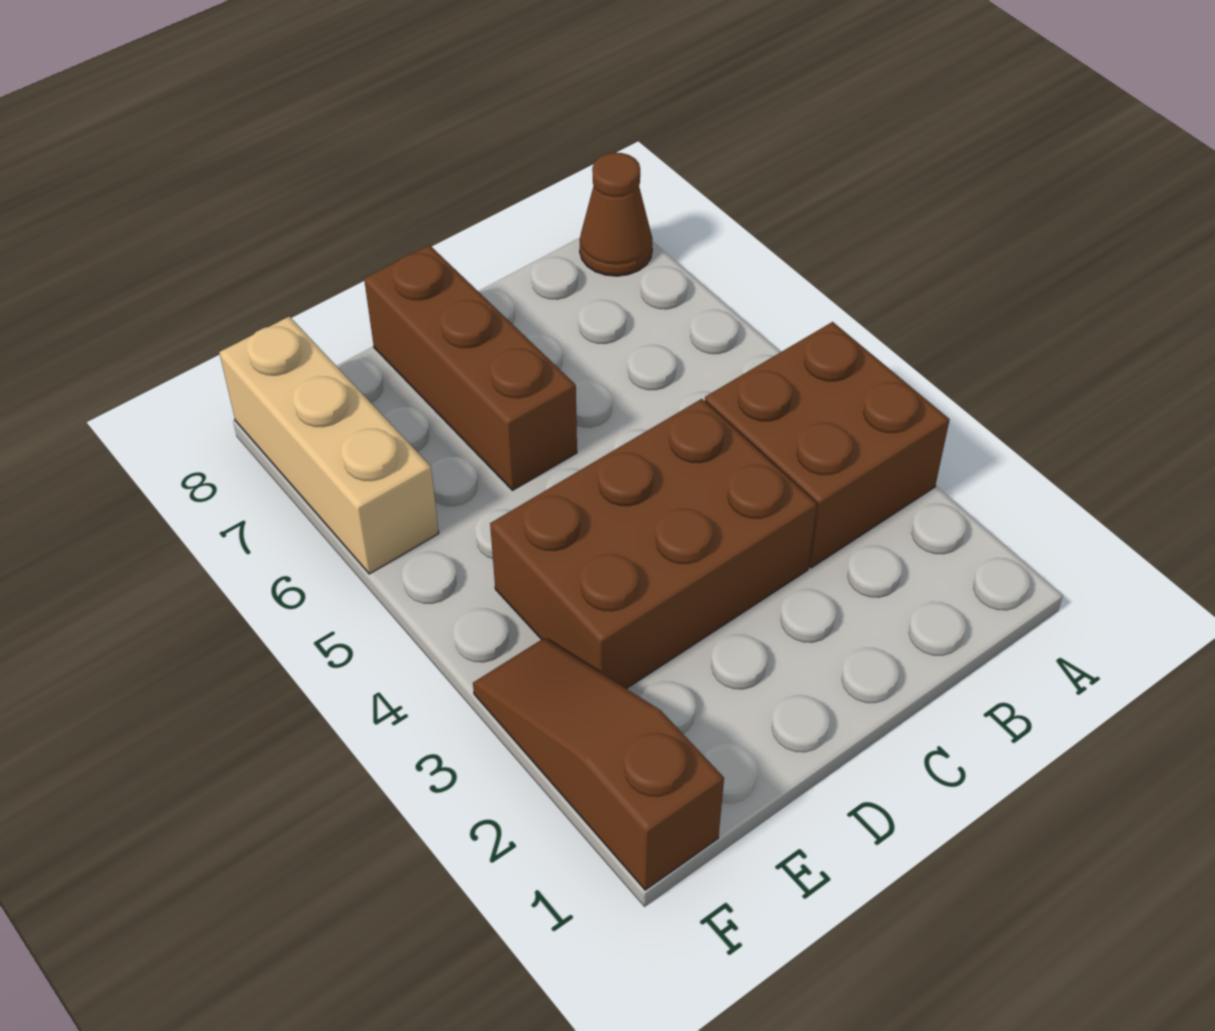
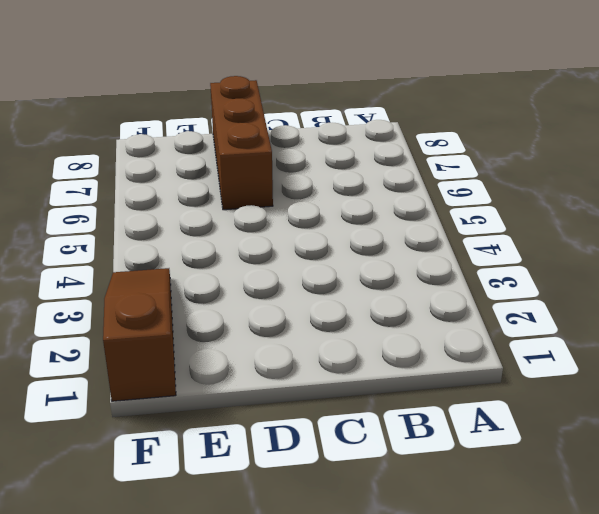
none -> brown 2x2 brick [705,322,950,568]
none -> brown 1x1 cone [580,153,653,276]

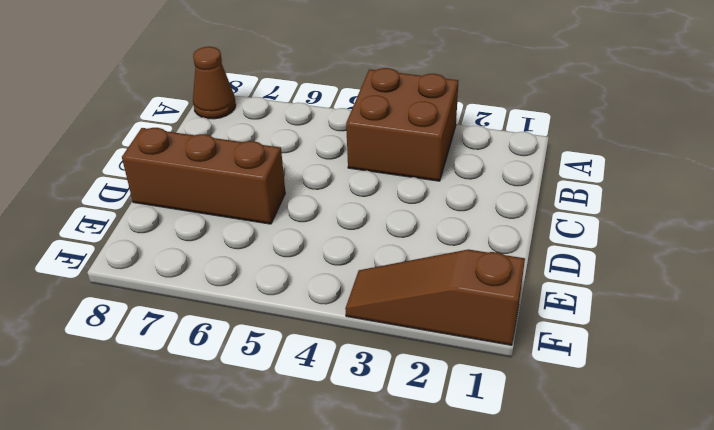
none -> brown 2x3 brick [490,399,817,689]
none -> tan 1x3 brick [219,316,439,574]

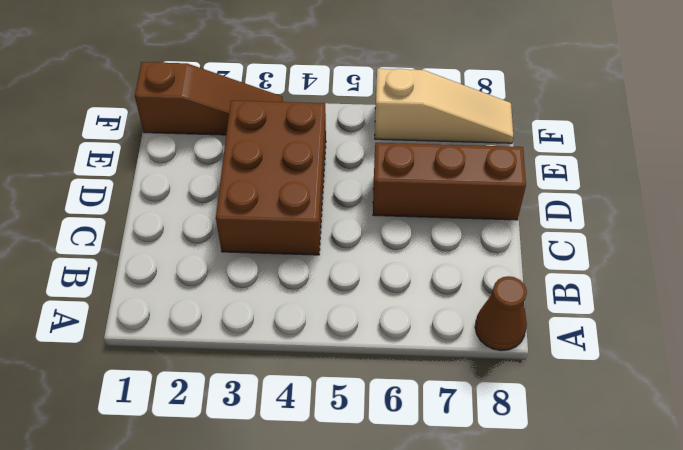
tan 1x3 slope [375,69,513,143] -> tan 1x3 brick [219,316,439,574]
none -> brown 2x2 brick [705,322,950,568]

